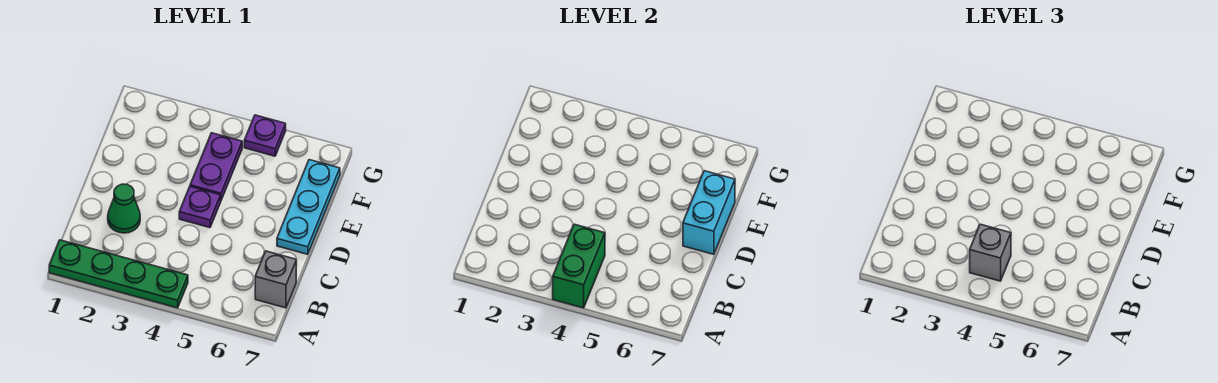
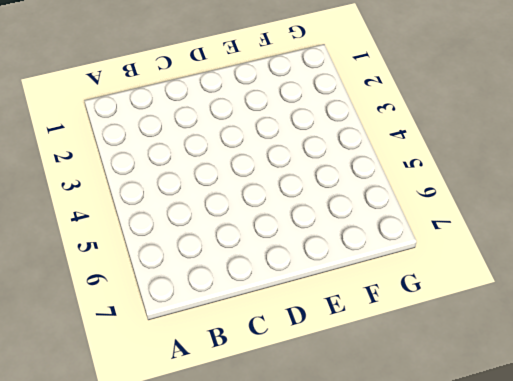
none -> green 1x4 plate [49,240,188,308]
none -> grey 1x1 brick [255,251,296,308]

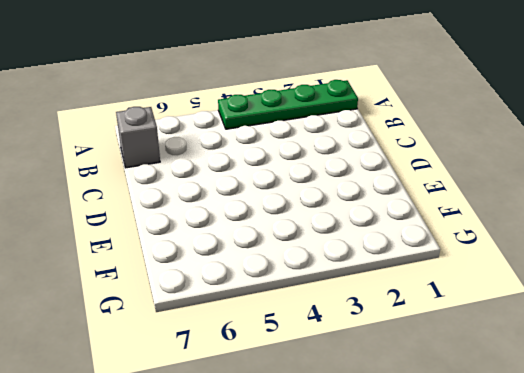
none -> green 1x1 cone [108,184,140,233]
none -> purple 1x1 plate [179,186,221,228]

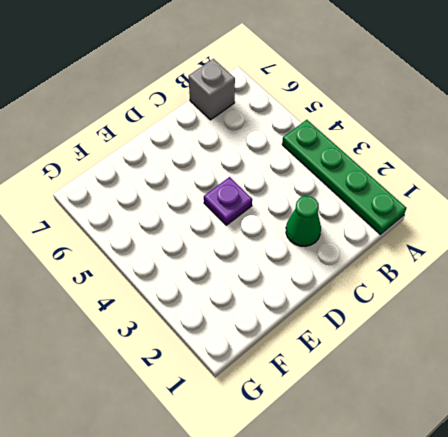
none -> cyan 1x3 plate [277,160,340,254]
none -> purple 1x2 plate [190,133,242,200]

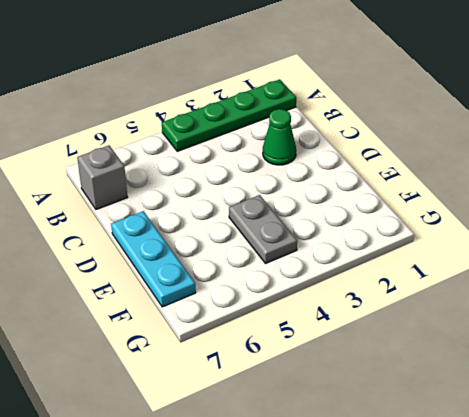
grey 1x2 plate [229,195,297,264] -> purple 1x2 plate [190,133,242,200]
none -> purple 1x1 plate [179,186,221,228]
none -> purple 1x1 plate [244,115,286,156]

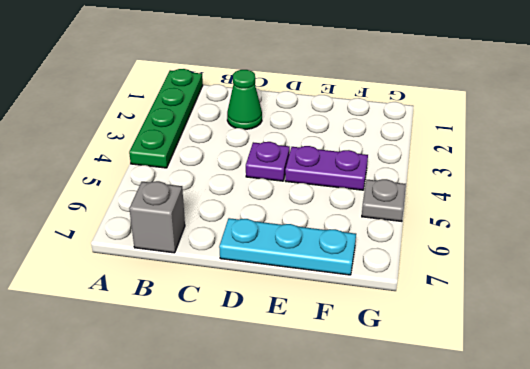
grey 1x1 plate [362,179,406,221] -> purple 1x1 plate [244,115,286,156]
none -> green 1x2 brick [553,224,605,308]
none -> cyan 1x2 brick [683,171,735,254]

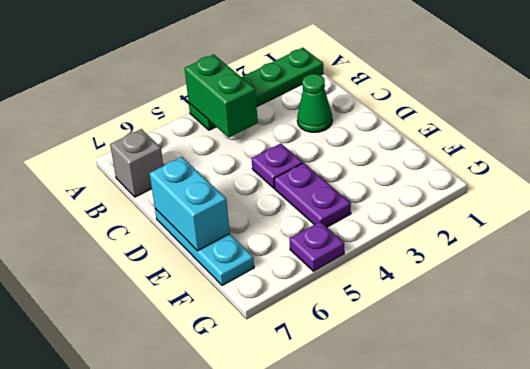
none -> grey 1x1 brick [970,224,1011,281]

